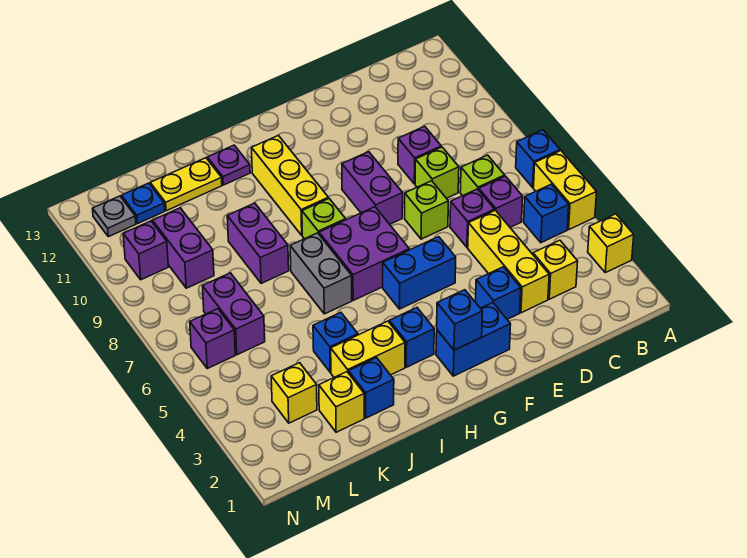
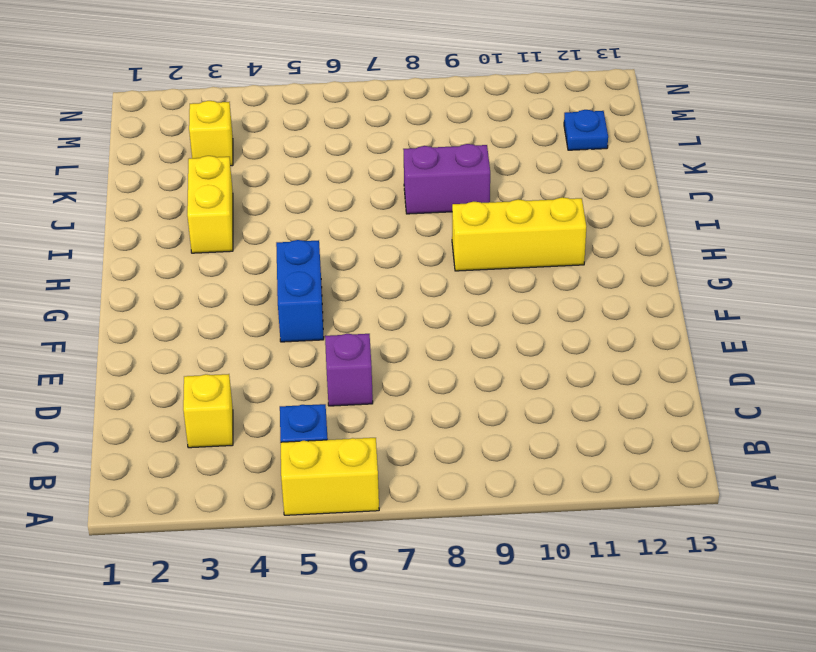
none -> yellow 1x1 brick [588,214,634,273]
none -> blue 1x1 brick [516,130,560,187]
none -> purple 1x1 brick [479,176,523,227]
none -> lime 1x1 brick [460,155,505,196]

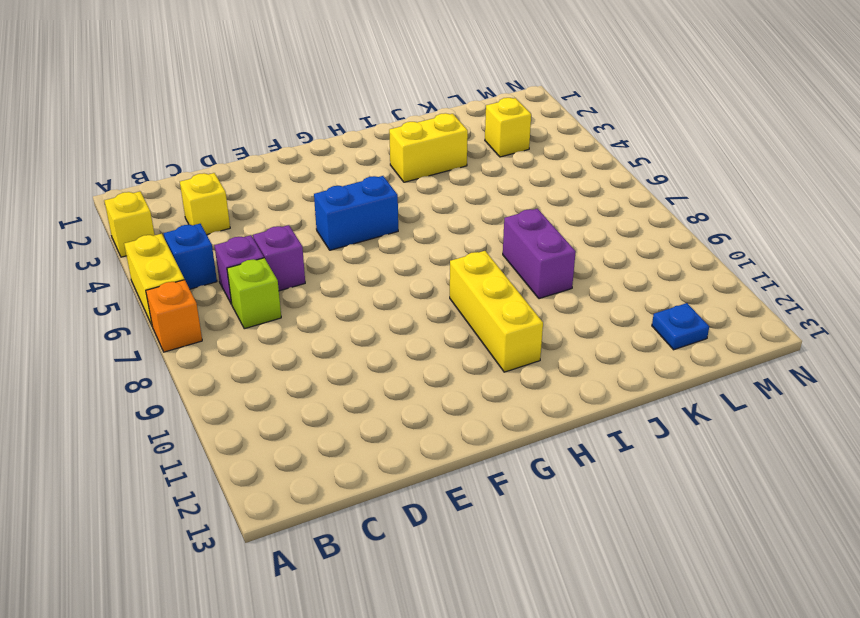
orange 1x1 brick [146,280,202,352] -> blue 1x1 brick [516,130,560,187]
none -> yellow 1x3 brick [468,210,549,313]
none -> lime 1x1 brick [415,147,459,198]
none -> purple 1x1 brick [398,126,441,184]
none -> blue 1x1 brick [475,267,521,319]

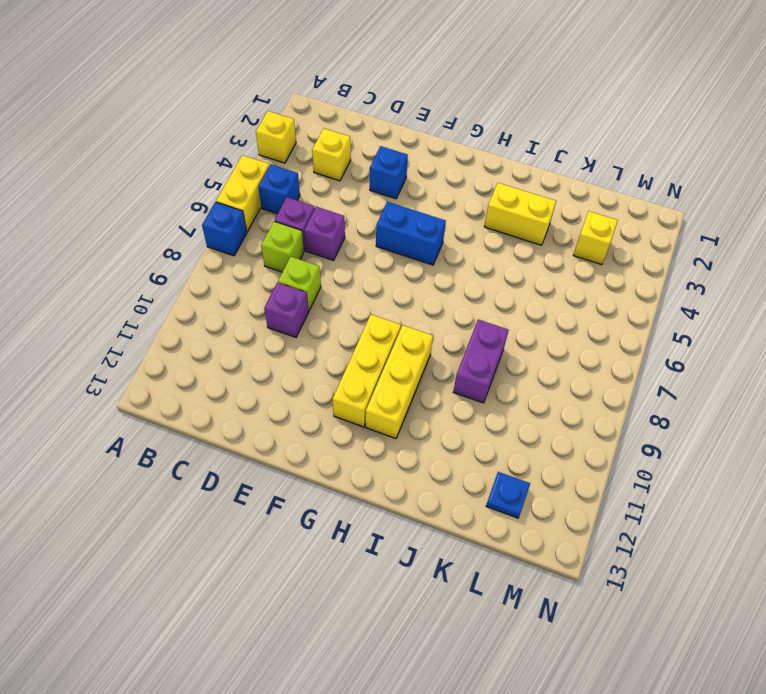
yellow 1x3 brick [333,315,401,427] -> yellow 1x3 brick moved to [468,210,549,313]
none -> lime 1x1 brick [405,181,448,239]
none -> blue 1x2 brick [436,303,511,376]
none -> purple 1x2 brick [342,152,403,224]
none -> purple 2x2 brick [319,207,409,300]

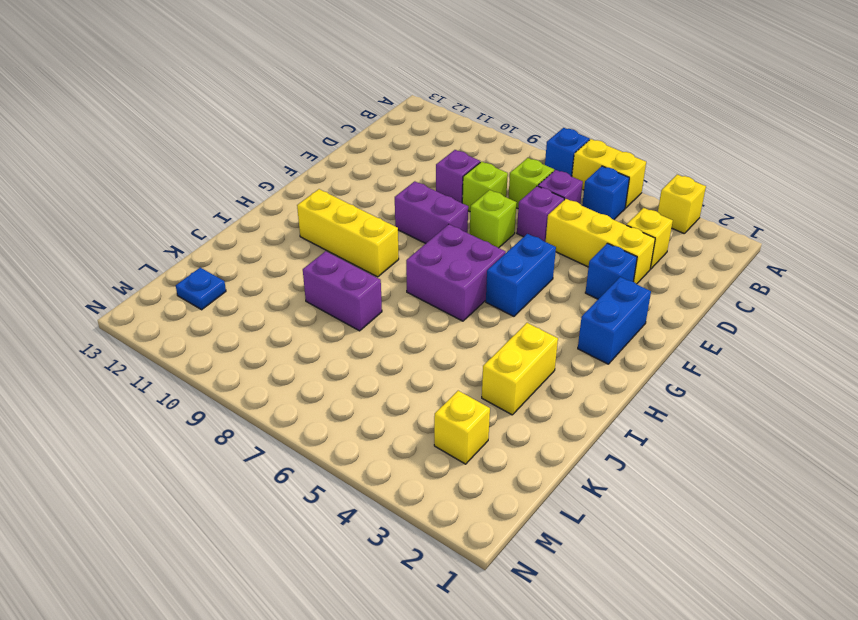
none -> blue 1x1 brick [389,308,434,367]
none -> lime 1x1 brick [302,198,346,239]
none -> grey 1x2 brick [290,233,352,314]
none -> purple 1x1 plate [207,145,250,185]

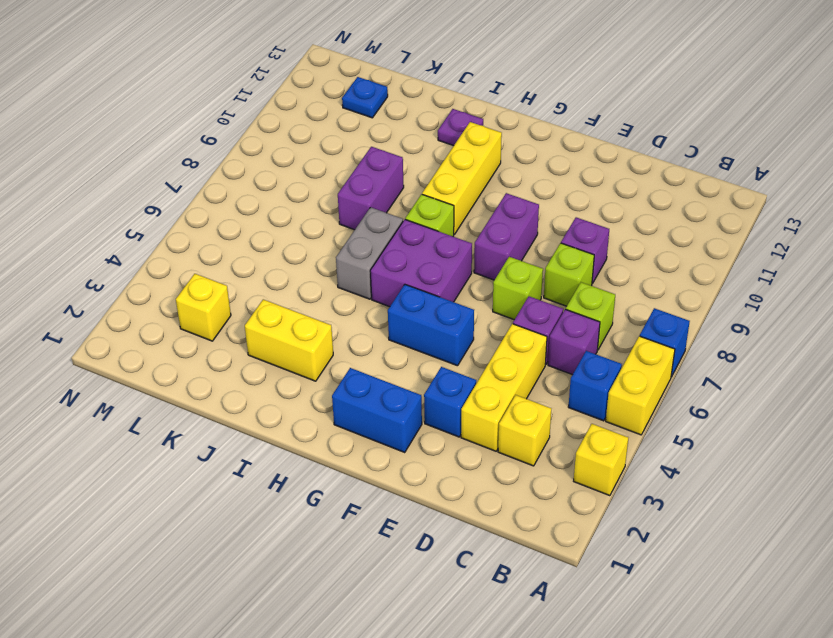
none -> blue 1x1 brick [389,308,434,367]
none -> blue 1x1 brick [349,358,394,418]
none -> blue 1x1 brick [313,312,358,372]
none -> yellow 1x2 plate [150,158,222,211]

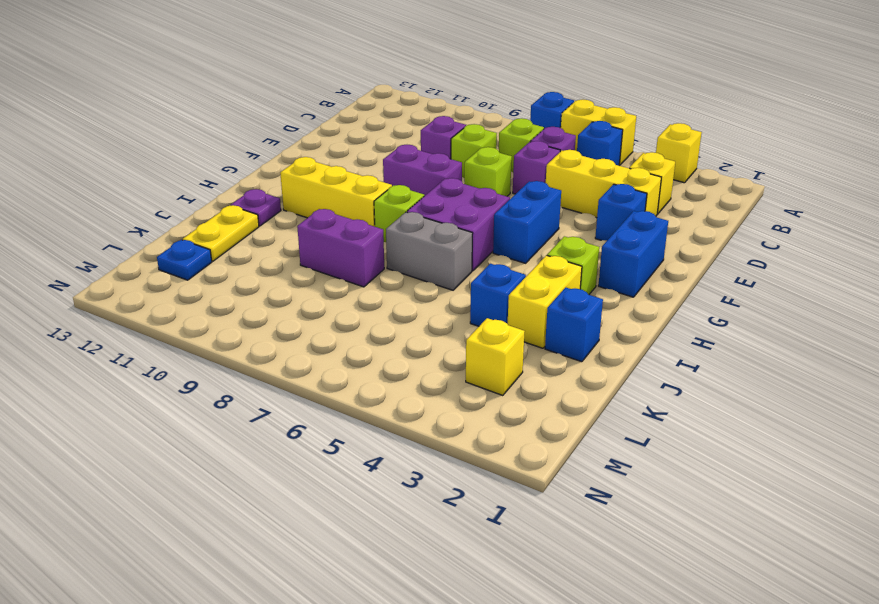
lime 1x1 brick [547,236,599,295] -> blue 1x1 brick [389,308,434,367]
none -> yellow 1x1 brick [319,372,364,432]
none -> purple 1x2 brick [203,273,265,355]
none -> purple 1x2 brick [153,208,214,288]
none -> purple 1x1 brick [190,309,235,369]

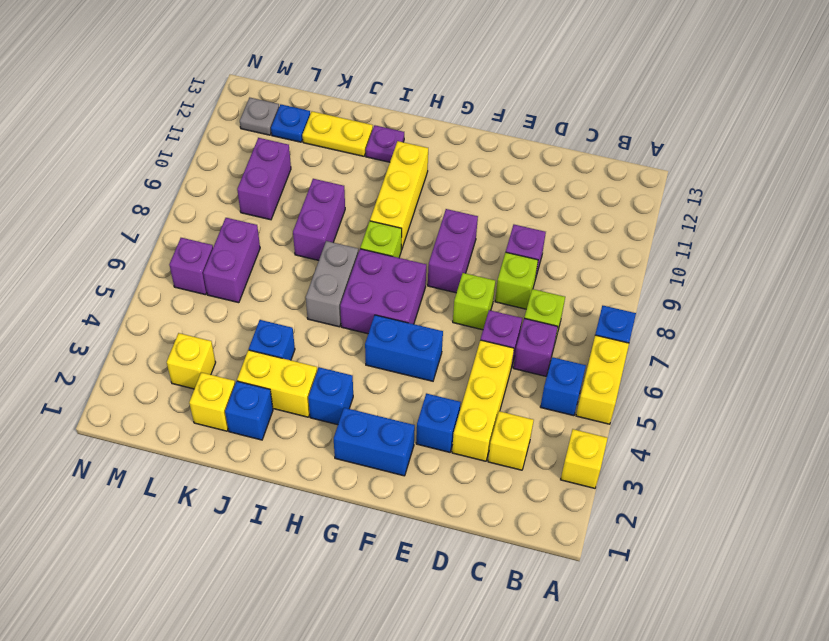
none -> purple 1x1 brick [123,221,168,280]
none -> blue 1x1 brick [437,290,483,350]

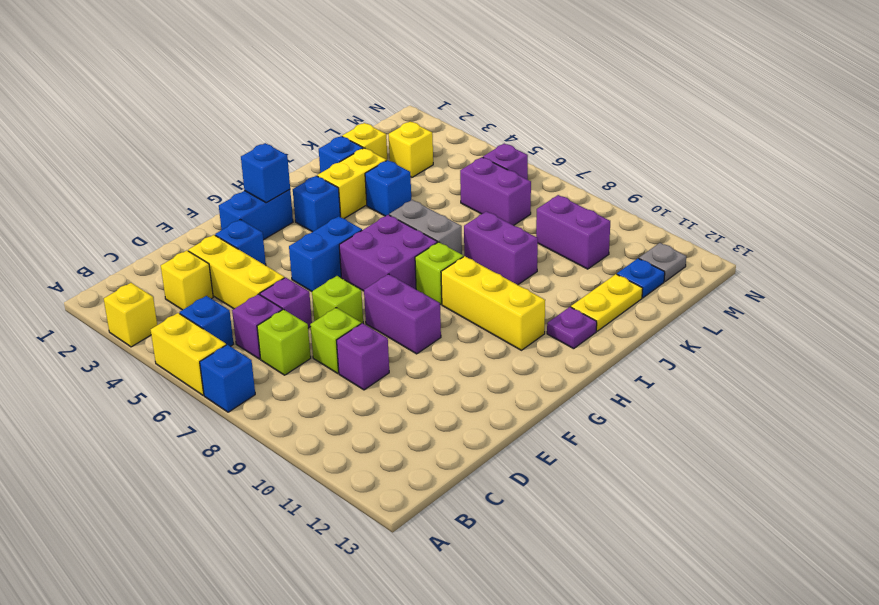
none -> purple 1x1 brick [123,221,168,280]

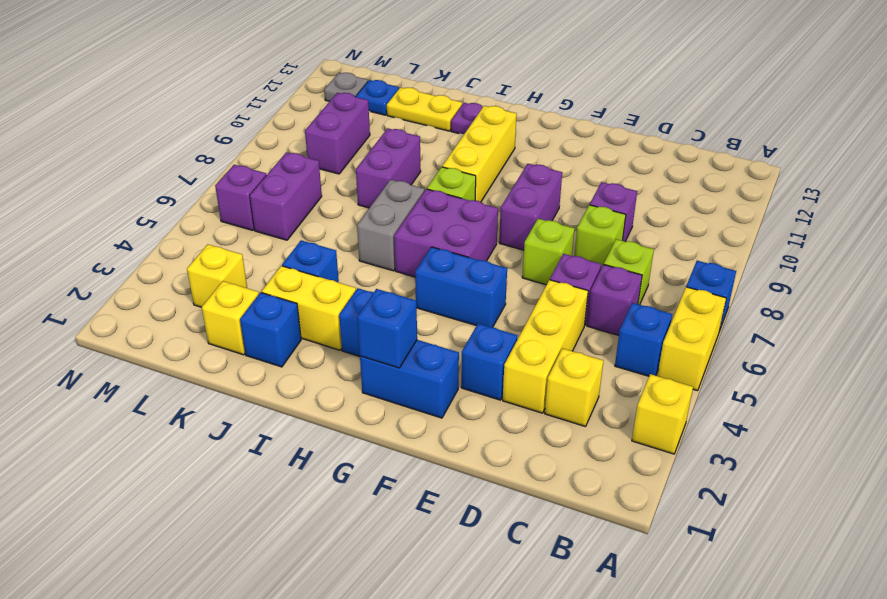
none -> purple 1x1 brick [123,221,168,280]

